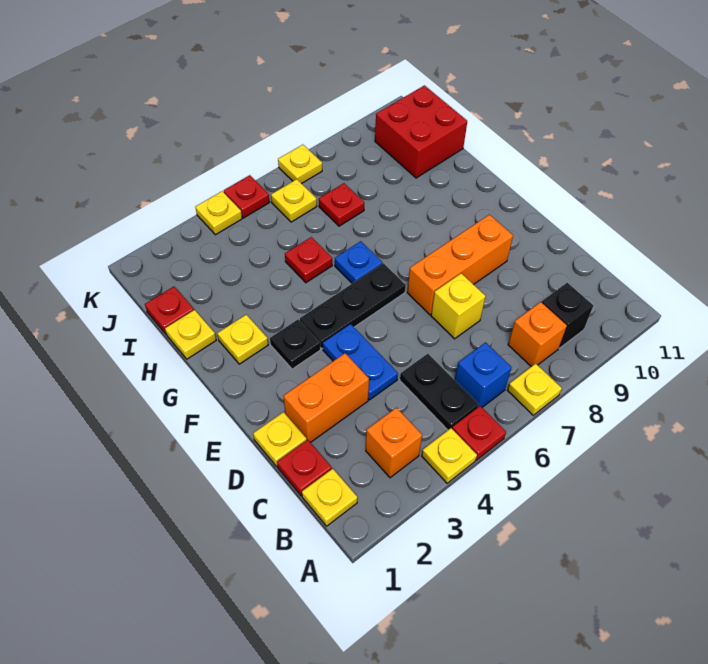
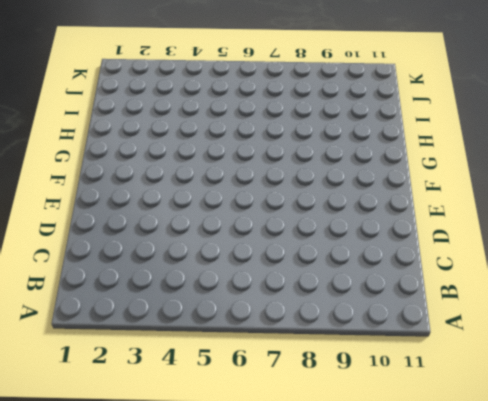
none -> yellow 1x1 plate [422,428,477,483]
none -> red 1x1 plate [452,406,506,460]
none -> yellow 1x1 plate [508,363,562,415]

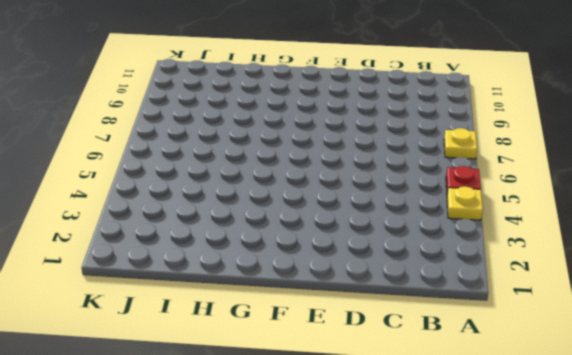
none -> yellow 1x1 plate [302,469,357,526]
none -> orange 1x1 brick [366,408,422,478]
none -> black 1x2 plate [400,354,479,430]

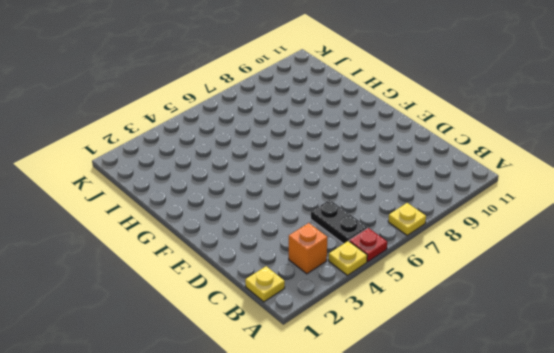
none -> blue 1x1 brick [455,342,512,407]
none -> orange 1x1 brick [508,302,567,367]
none -> black 1x1 brick [542,283,593,348]

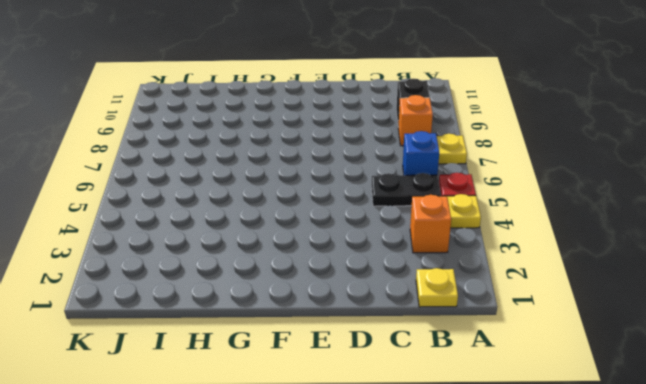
none -> red 1x1 plate [277,440,332,496]
none -> yellow 1x1 plate [253,412,307,466]
none -> orange 1x2 brick [284,353,369,443]

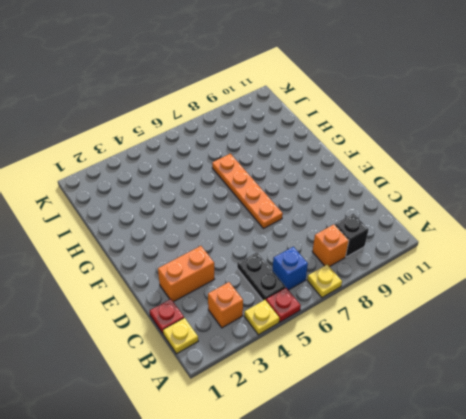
orange 1x4 plate [212,154,283,228] -> orange 1x3 brick [407,215,513,315]
none -> yellow 1x1 plate [253,412,307,466]
none -> blue 1x2 plate [323,324,398,400]
none -> yellow 1x1 brick [431,273,486,339]

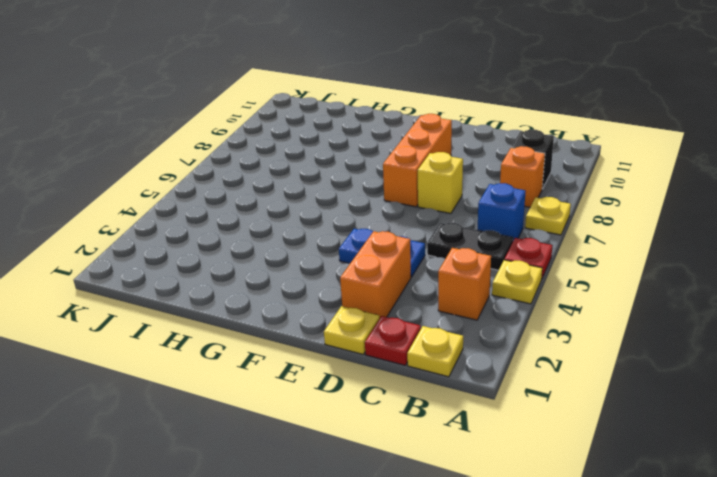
none -> black 1x1 plate [270,319,320,369]
none -> black 1x3 plate [300,263,406,349]
none -> yellow 1x1 plate [217,315,268,364]

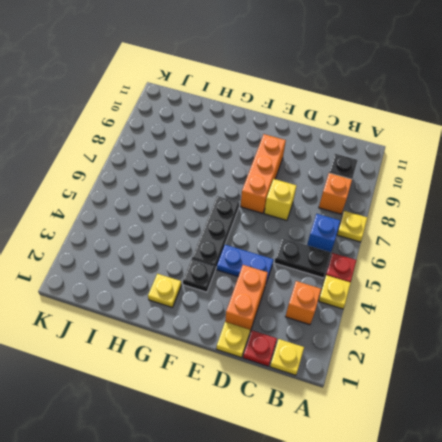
none -> blue 1x1 plate [335,241,382,283]
none -> yellow 1x1 plate [165,310,216,359]
none -> red 1x1 plate [285,237,332,283]

